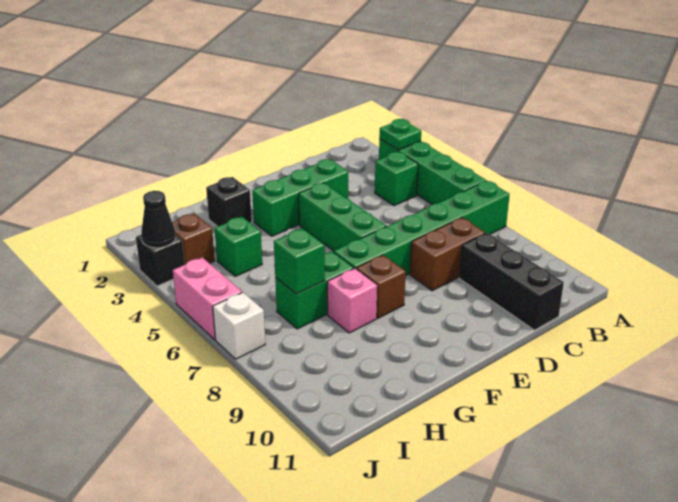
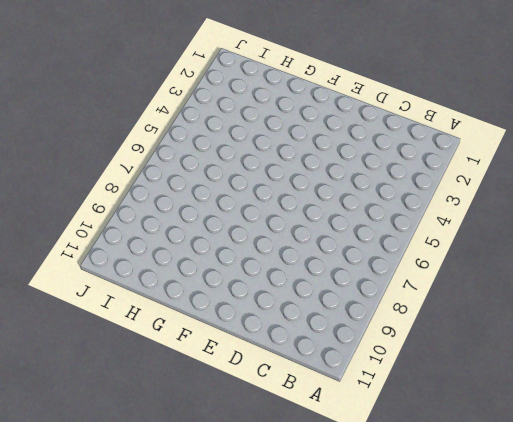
none -> green 1x4 brick [379,139,486,204]
none -> green 1x6 brick [334,181,510,276]
none -> green 1x1 brick [375,152,418,206]

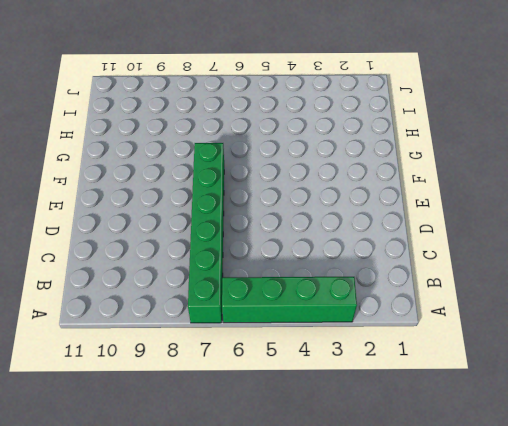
none -> green 1x1 brick [375,152,418,206]
none -> brown 1x2 brick [410,218,485,291]
none -> black 1x3 brick [459,233,564,330]

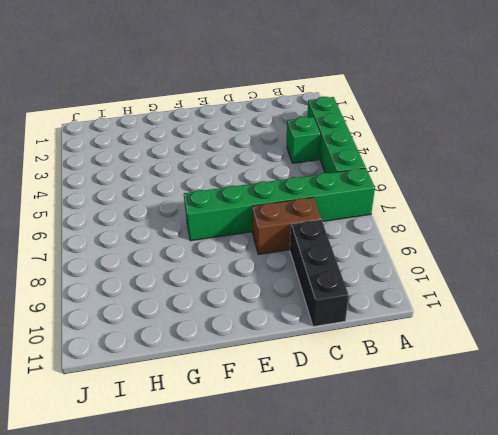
none -> green 1x3 brick [252,159,348,236]
none -> green 1x3 brick [299,183,386,251]
none -> brown 1x1 brick [356,255,406,318]

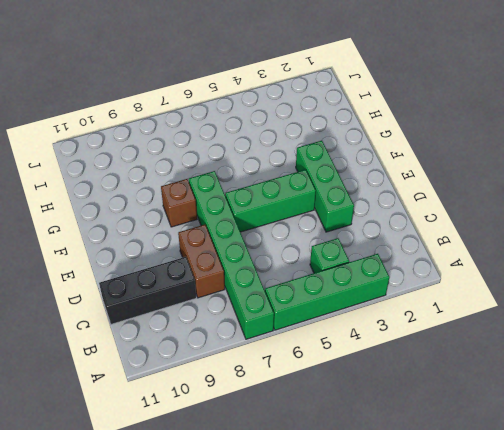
none -> black 1x1 brick [206,177,252,227]
none -> green 1x2 brick [275,251,354,329]
none -> pink 1x1 brick [327,268,377,333]

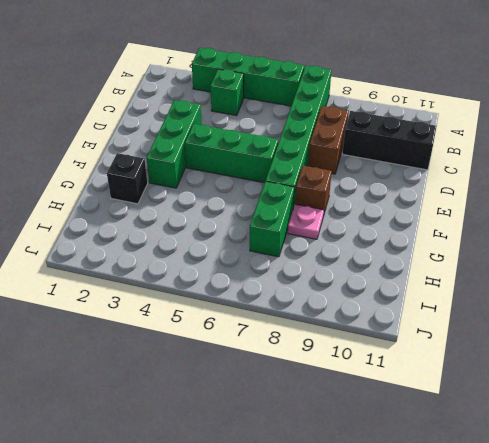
pink 1x1 plate [288,204,324,239] -> pink 1x1 brick [327,268,377,333]
none -> green 1x1 brick [214,217,262,276]
none -> brown 1x1 brick [172,213,215,264]
none -> black 1x1 brick [136,234,185,286]

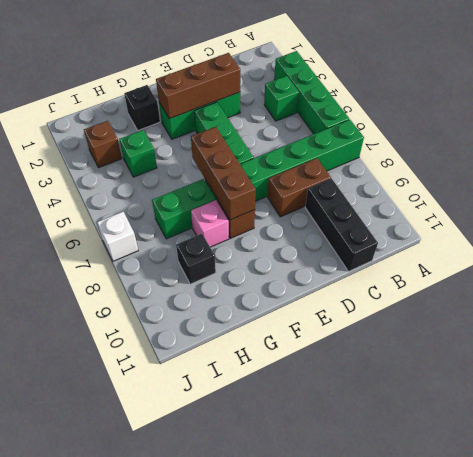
brown 1x3 brick [156,53,240,119] -> none
brown 1x3 brick [191,127,256,220] -> none
black 1x1 brick [176,234,216,284] -> black 1x1 brick moved to [136,234,185,286]
none -> pink 1x2 brick [173,257,242,340]
none -> green 1x1 plate [379,119,421,150]
none -> green 1x1 brick [274,228,325,294]

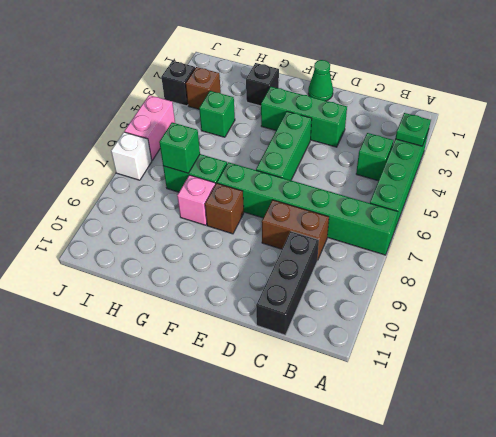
green 1x1 cone [308,60,333,101] -> none
none -> black 1x1 cone [141,191,176,248]

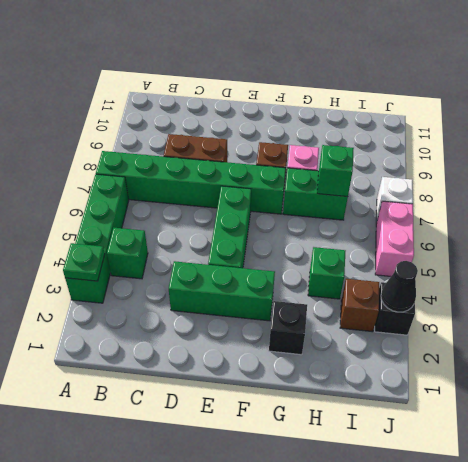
none -> black 1x3 brick [459,233,564,330]

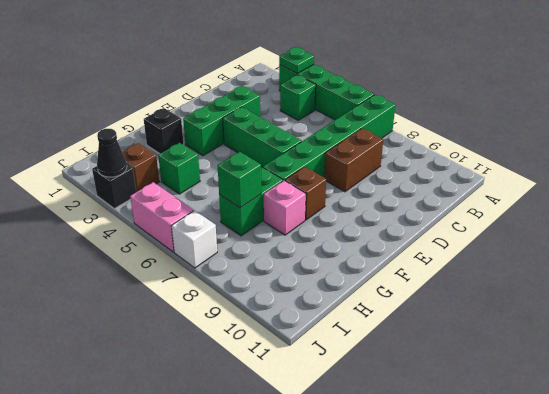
none -> black 1x3 brick [459,233,564,330]

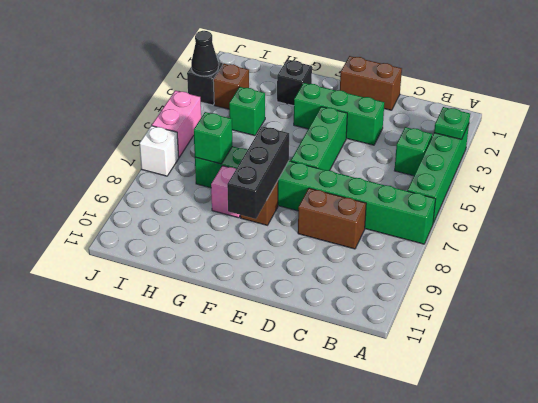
brown 1x2 brick [340,56,402,110] -> none
black 1x3 brick [227,126,289,219] -> black 1x3 brick moved to [459,233,564,330]

